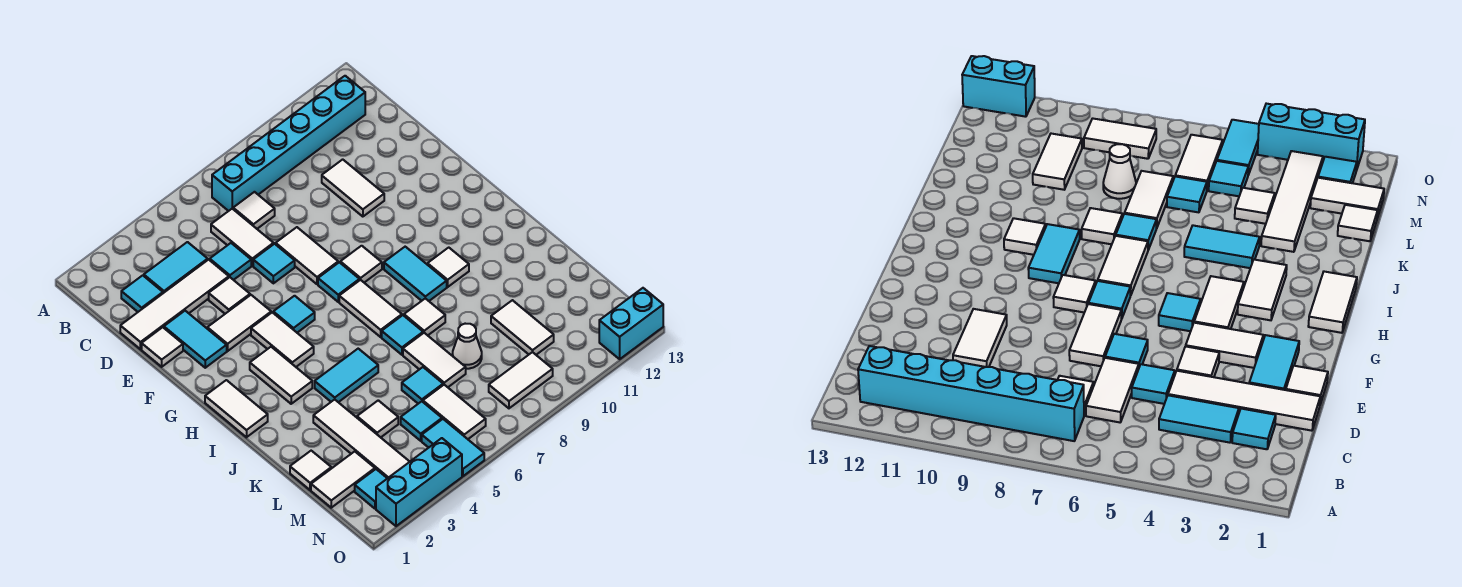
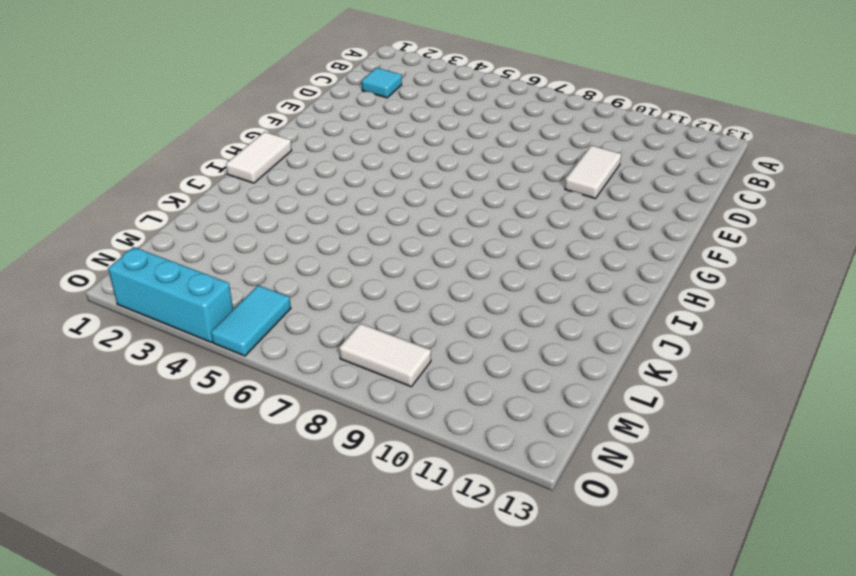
none -> cyan 1x6 brick [212,76,365,211]
none -> cyan 1x2 tile [144,242,208,293]
none -> white 1x2 tile [211,209,274,266]
none -> white 1x1 tile [233,192,275,229]

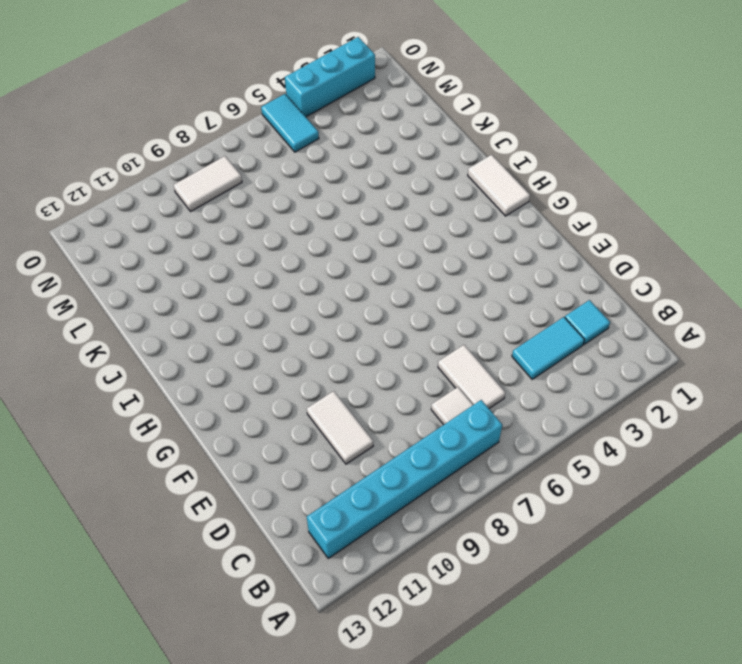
none -> white 1x4 tile [120,260,229,349]
none -> cyan 1x1 tile [210,243,251,280]
none -> white 1x1 tile [142,327,183,367]
none -> cyan 1x2 tile [164,311,227,368]

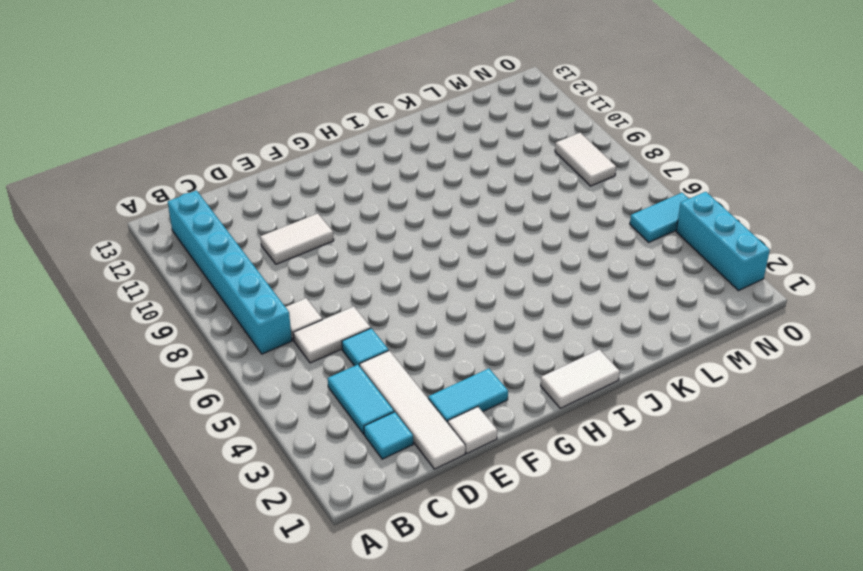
none -> white 1x1 tile [209,277,250,314]
none -> cyan 1x1 tile [253,244,295,283]
none -> white 1x2 tile [276,227,338,284]
none -> white 1x2 tile [207,295,271,351]

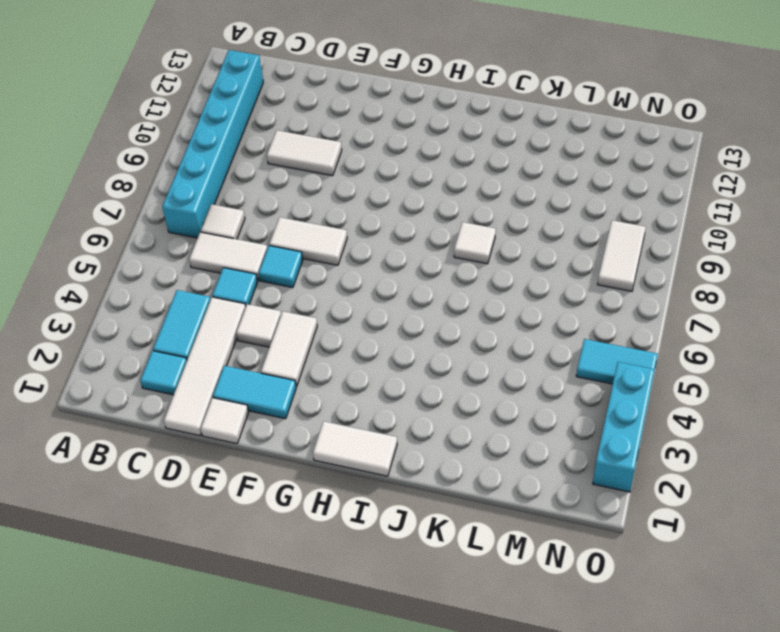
none -> white 1x2 tile [251,312,314,367]
none -> cyan 1x1 tile [273,296,315,333]
none -> cyan 1x1 tile [318,262,360,302]
none -> white 1x1 tile [340,246,382,283]

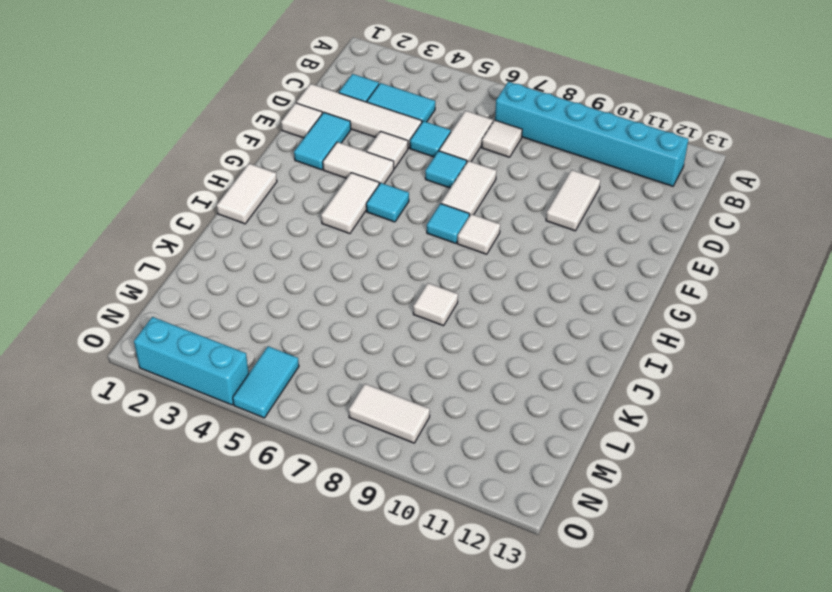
none -> white 1x2 tile [250,347,312,404]
none -> white 1x2 tile [339,280,402,337]
none -> cyan 1x2 tile [384,247,447,301]
none -> white 1x1 tile [428,248,469,287]

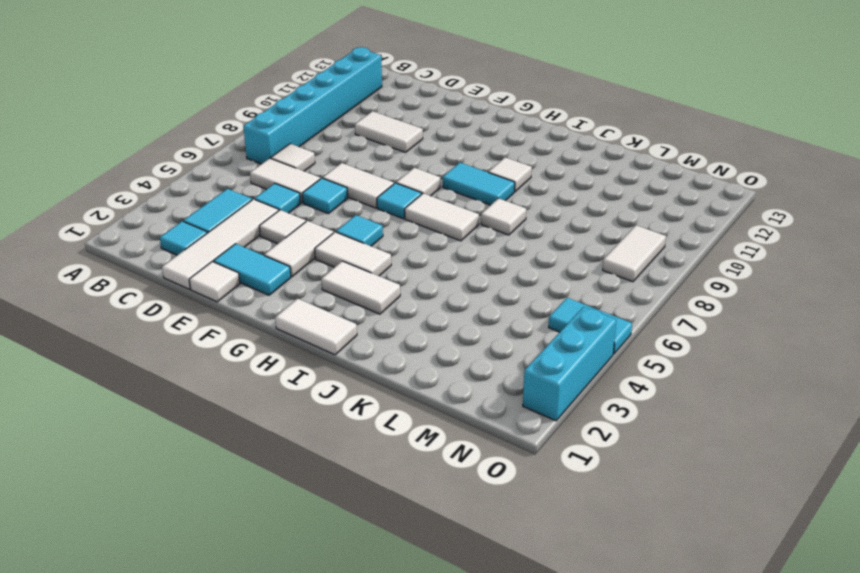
none -> cyan 1x2 tile [315,349,378,402]
none -> cyan 1x1 tile [382,315,423,355]
none -> white 1x4 tile [313,399,410,478]
none -> white 1x2 tile [403,333,466,387]

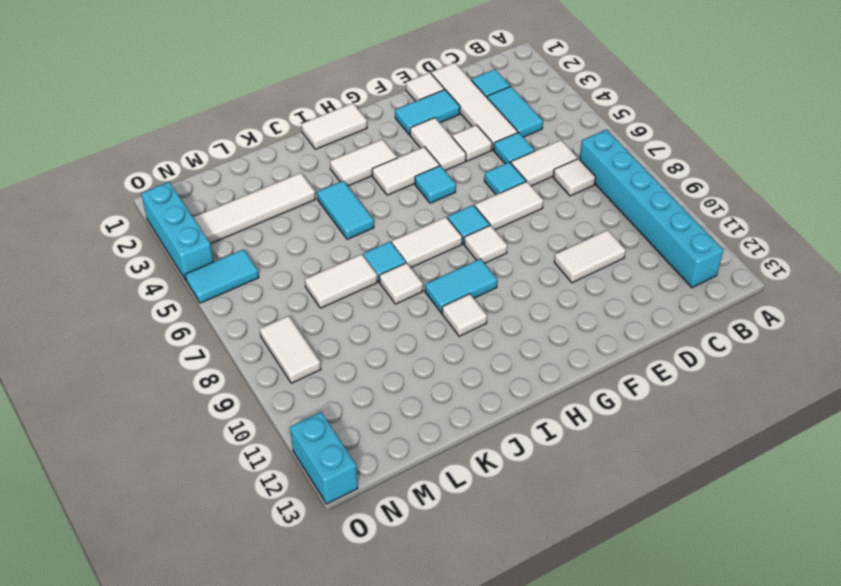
none -> white 1x1 tile [290,451,331,490]
none -> white 1x1 tile [357,400,398,437]
none -> cyan 1x1 tile [402,367,443,404]
none -> white 1x1 cone [453,324,482,369]

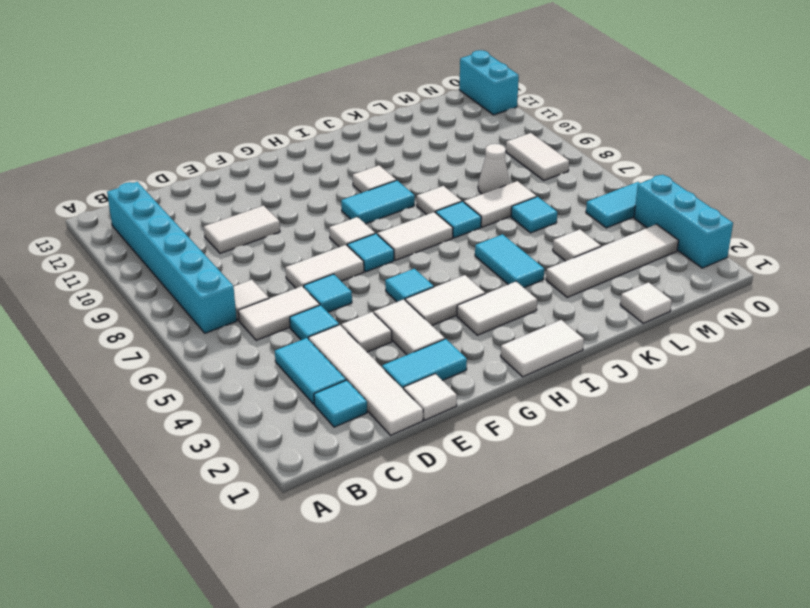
none -> white 1x2 tile [491,300,554,355]
none -> white 1x2 tile [311,451,375,508]
none -> cyan 1x1 tile [401,401,442,441]
none -> white 1x2 tile [423,385,486,439]

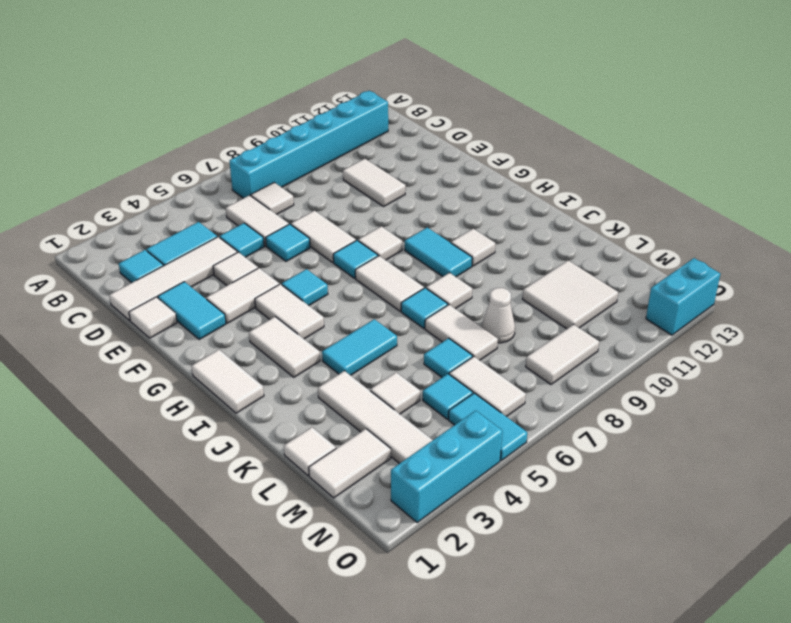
white 2x2 tile [523,261,618,329] -> white 1x2 tile [491,300,554,355]
none -> cyan 1x1 tile [355,469,387,509]

